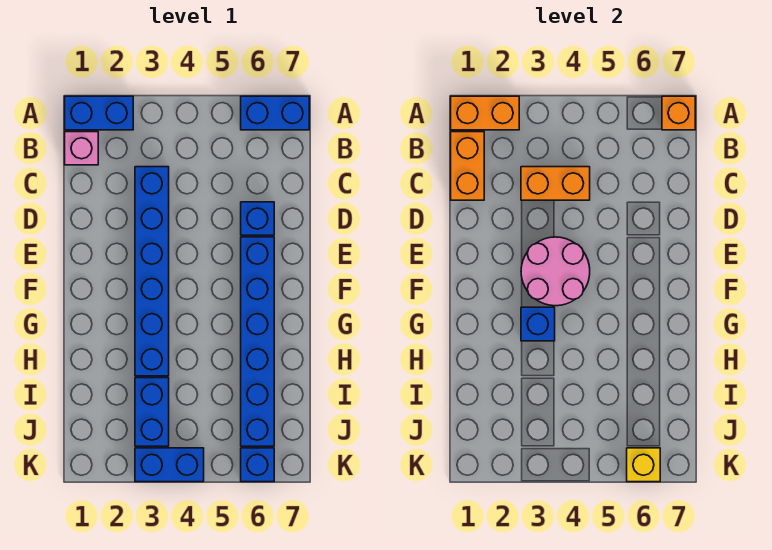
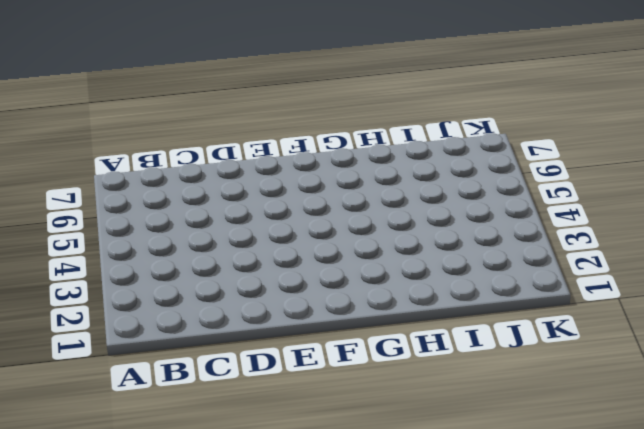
none -> blue 1x2 brick [65,96,133,130]
none -> blue 1x2 brick [241,96,309,130]
none -> pink 1x1 brick [65,132,98,165]

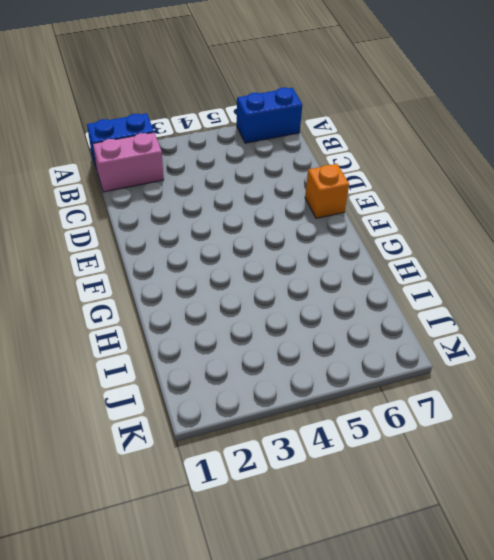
pink 1x2 brick [93,133,164,192] -> pink 1x1 brick [65,132,98,165]
orange 1x1 brick [305,164,349,218] -> orange 1x1 brick moved to [662,96,695,130]
none -> blue 1x6 brick [135,167,169,376]
none -> blue 1x1 brick [241,202,274,235]
none -> blue 1x6 brick [241,237,274,446]

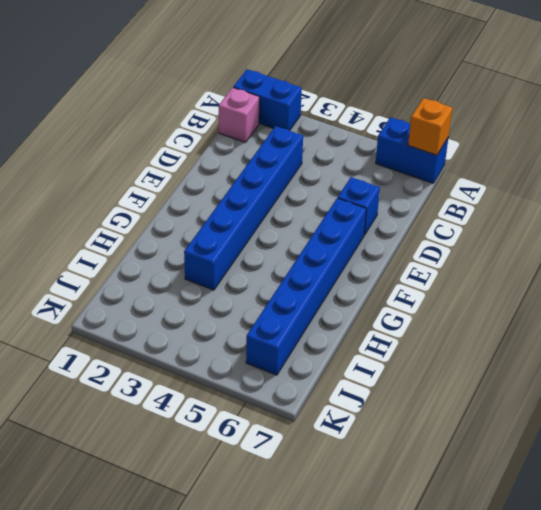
none -> blue 1x2 brick [135,378,169,446]
none -> blue 1x2 brick [135,448,204,482]
none -> blue 1x1 brick [241,448,274,482]

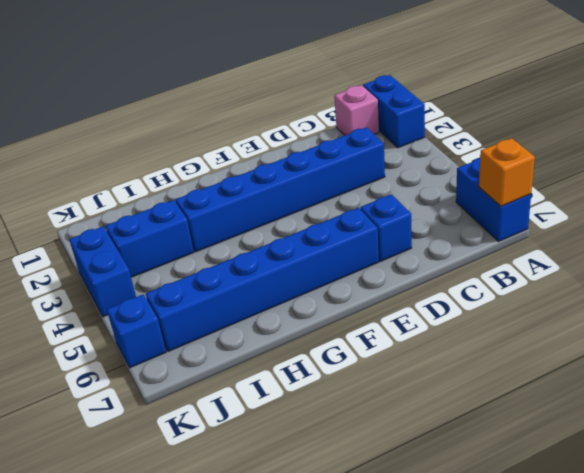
none -> orange 1x2 brick [451,96,519,130]
none -> orange 1x2 brick [451,132,484,200]
none -> orange 1x2 brick [521,167,590,200]

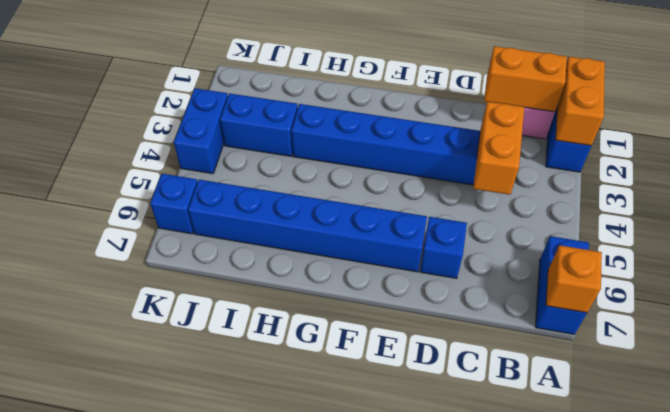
none -> pink 2x2 round brick [521,237,590,306]
none -> blue 1x1 brick [521,307,555,341]
none -> yellow 1x1 brick [627,448,660,482]

